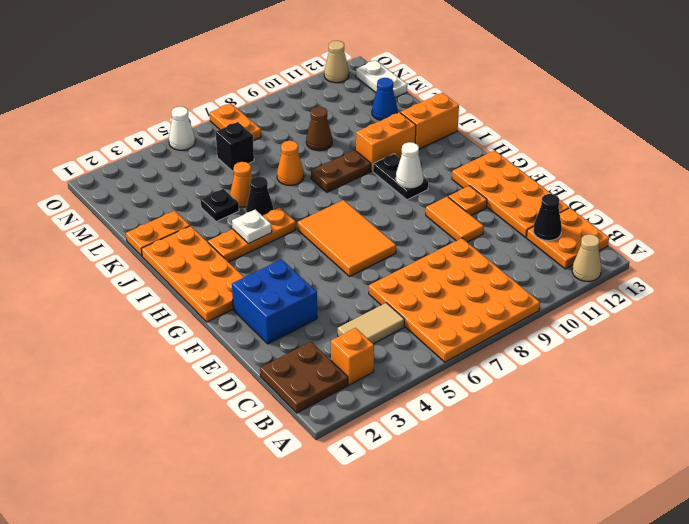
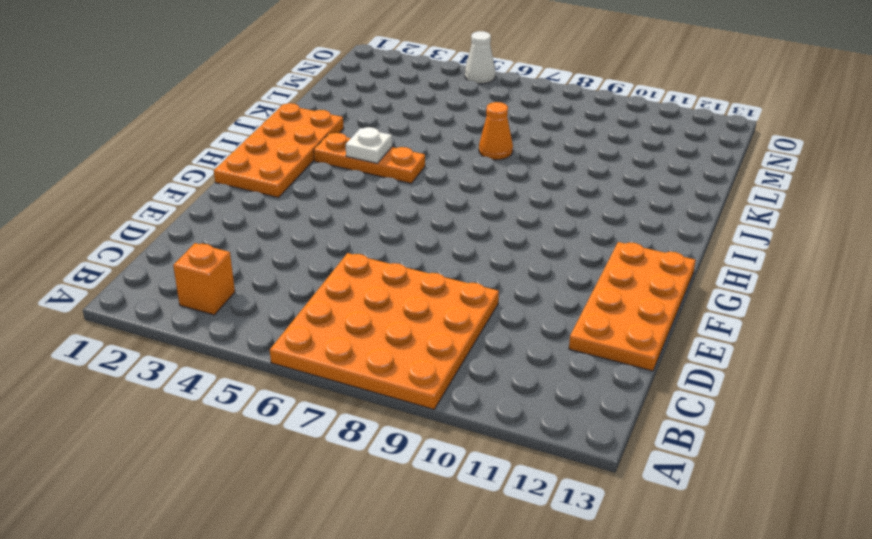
none -> tan 1x1 cone [572,234,601,281]
none -> brown 2x2 plate [260,342,348,413]
none -> orange 2x2 plate [527,208,609,269]
none -> tan 1x2 tile [338,303,404,344]

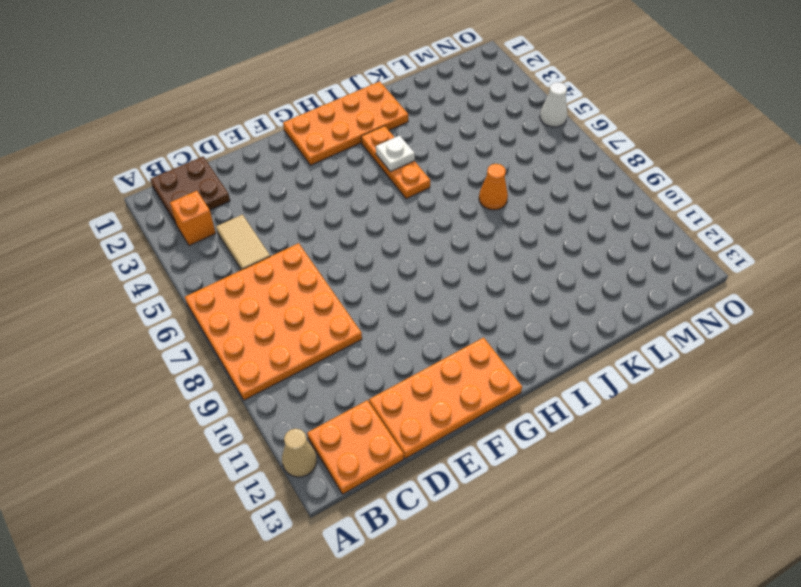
none -> blue 2x2 brick [232,259,317,344]
none -> orange 1x2 tile [426,197,484,242]
none -> orange 2x3 tile [298,200,396,276]
none -> orange 1x1 plate [448,186,487,216]

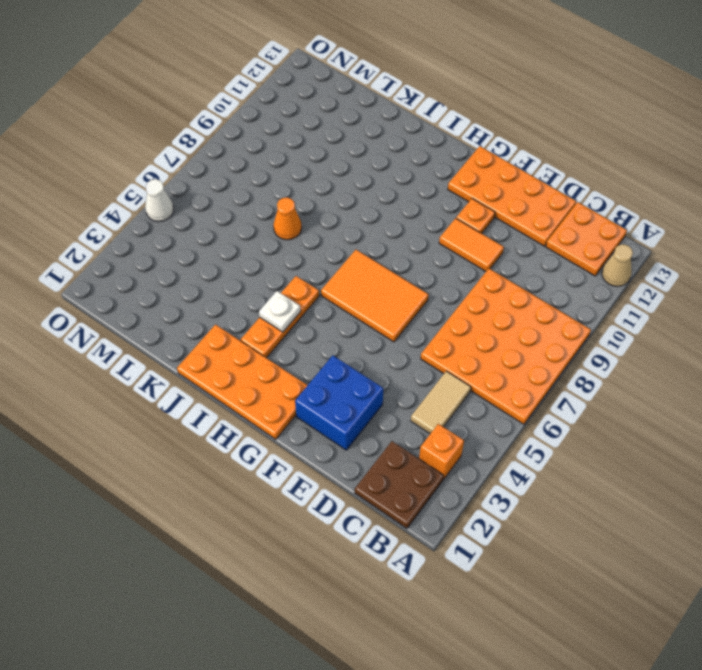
none -> black 1x2 plate [373,154,428,200]
none -> black 1x1 cone [246,176,274,215]
none -> brown 1x2 plate [311,150,371,192]
none -> orange 1x2 brick [356,112,416,171]

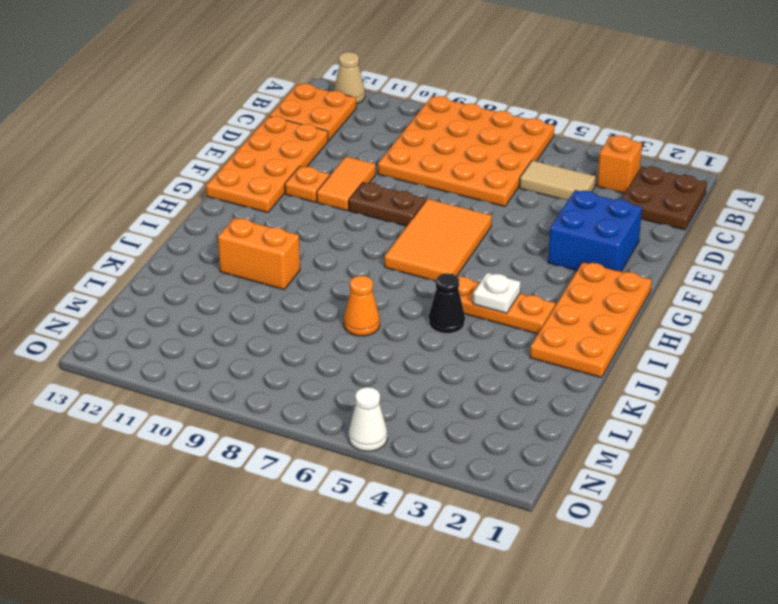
brown 1x2 plate [349,182,426,226] -> brown 1x2 plate moved to [311,150,371,192]
none -> black 1x2 plate [373,154,428,200]
none -> orange 1x2 brick [400,93,459,149]
none -> orange 1x2 plate [126,211,190,256]
none -> black 1x1 plate [200,189,239,222]

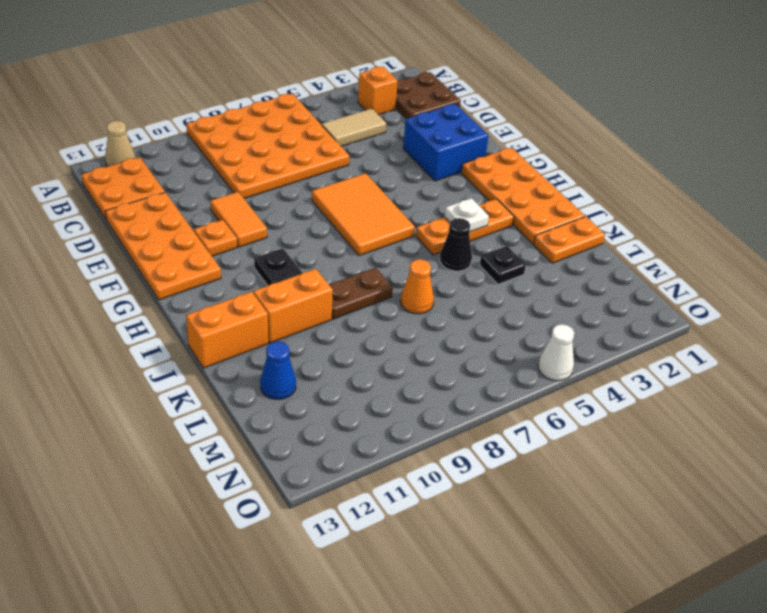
none -> orange 1x1 cone [230,162,252,207]
none -> brown 1x1 cone [306,107,332,151]
none -> black 1x1 brick [216,122,254,171]
none -> white 1x2 plate [356,60,407,98]

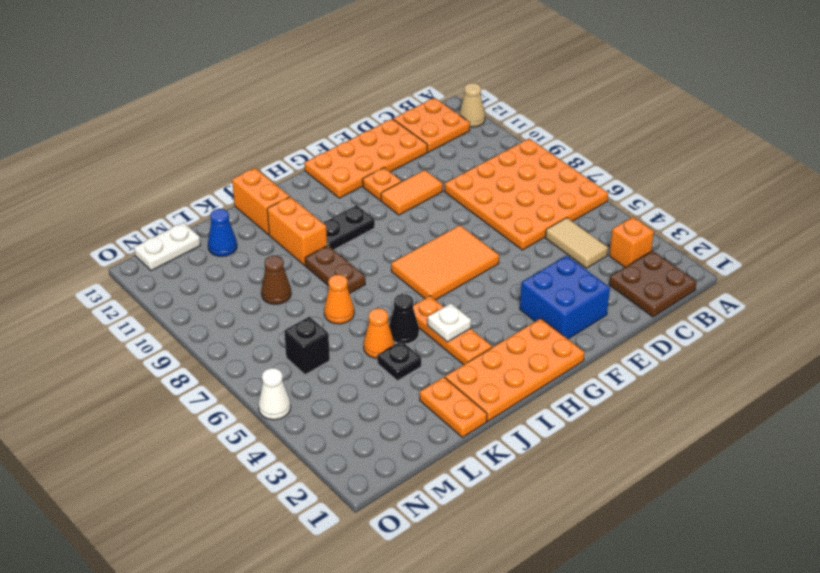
none -> orange 1x2 plate [210,104,261,141]
none -> tan 1x1 cone [324,41,349,83]
none -> black 1x1 cone [533,194,562,241]
none -> white 1x1 cone [396,142,423,188]

